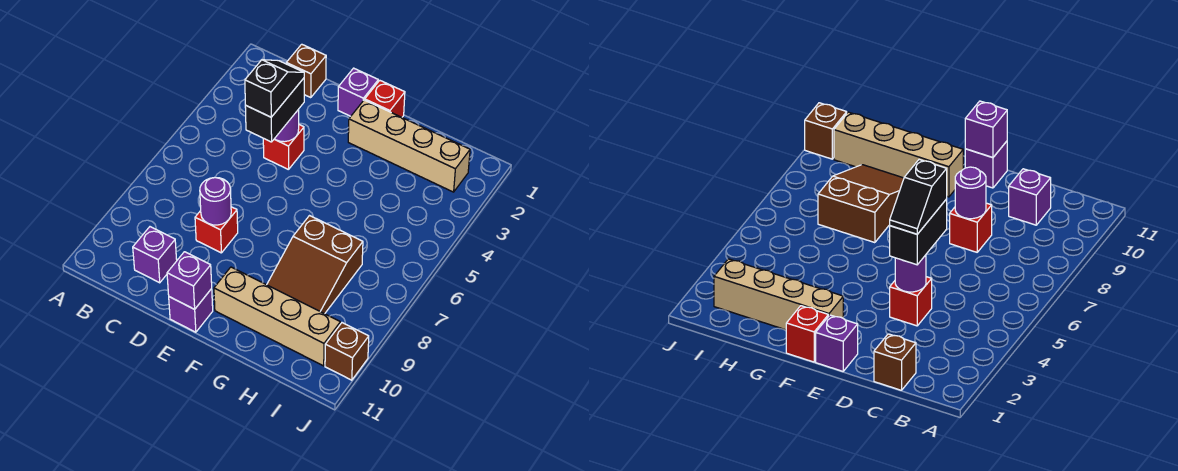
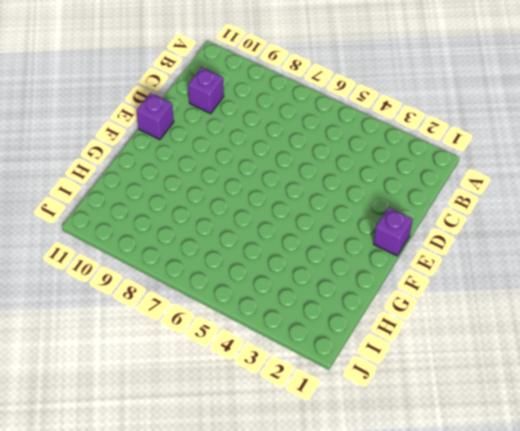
none -> brown 1x1 brick [286,44,326,98]
none -> red 1x1 brick [263,125,304,170]
none -> red 1x1 brick [195,207,238,253]

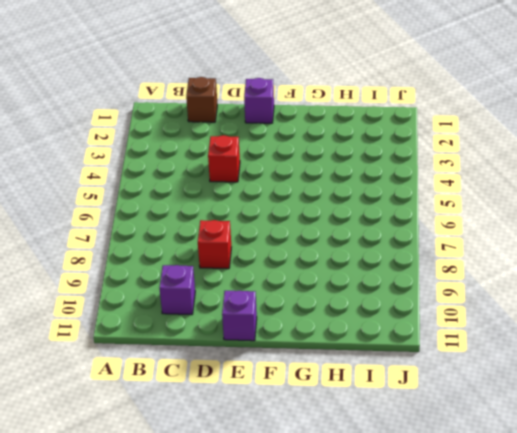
none -> red 1x1 brick [365,81,405,117]
none -> tan 1x4 brick [348,100,470,192]
none -> tan 1x4 brick [214,267,340,366]

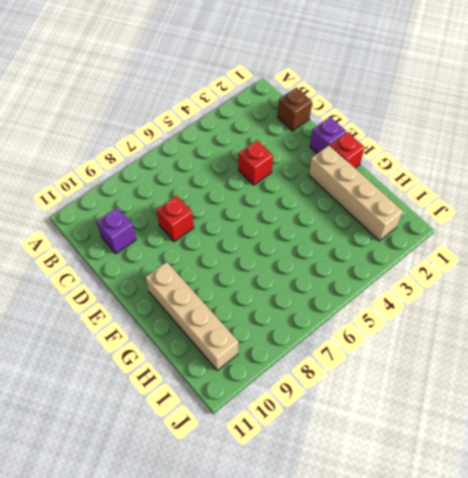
none -> purple 1x1 brick [169,289,213,332]
none -> brown 2x3 slope [267,216,363,314]
none -> brown 1x1 brick [325,323,369,380]

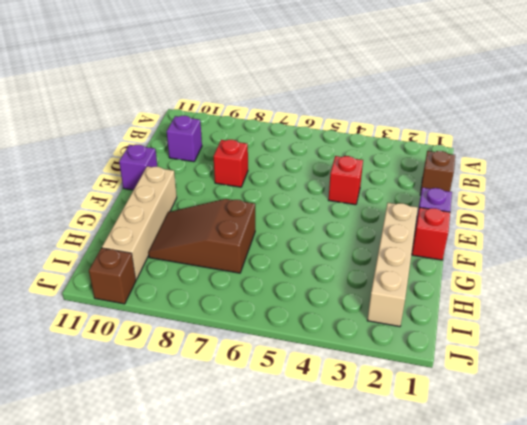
none -> purple 1x1 round brick [275,109,299,142]
none -> purple 1x1 round brick [200,178,231,225]
none -> purple 1x1 brick [167,252,212,309]

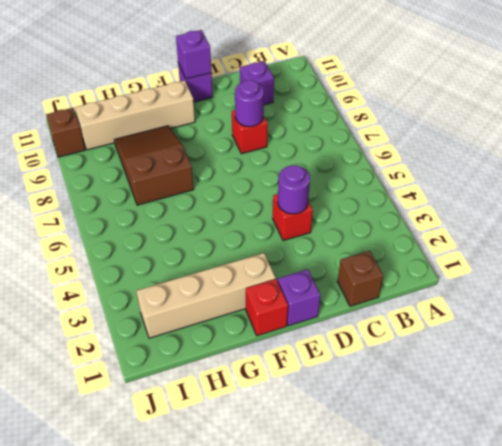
none -> black 1x2 brick [245,78,304,142]
none -> black 1x2 slope [245,60,304,117]

